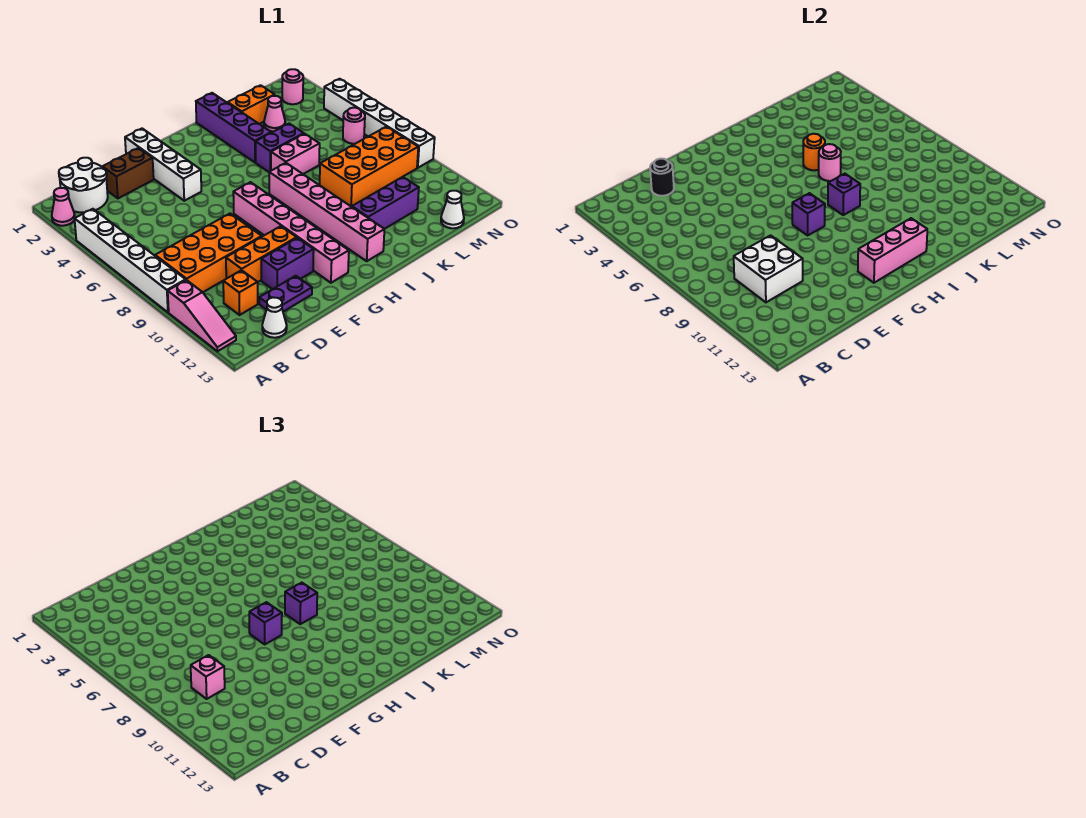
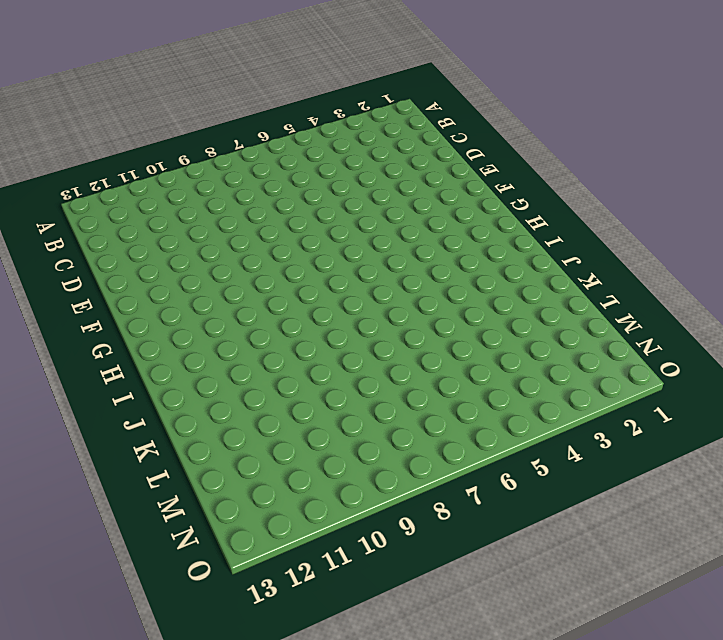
none -> pink 1x1 cone [52,188,75,226]
none -> white 1x6 brick [75,209,185,312]
none -> pink 1x3 slope [168,280,236,351]
none -> white 2x2 round brick [59,158,108,212]

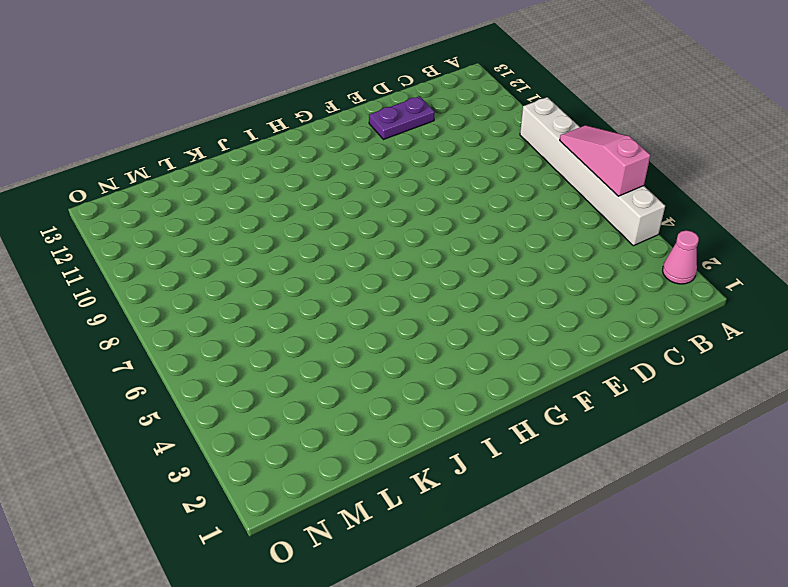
pink 1x3 slope [560,125,650,196] -> pink 1x3 slope moved to [168,280,236,351]
none -> white 2x2 round brick [59,158,108,212]
none -> orange 2x4 brick [155,214,262,292]
none -> orange 1x1 brick [223,270,258,315]
none -> white 1x1 cone [262,297,287,338]

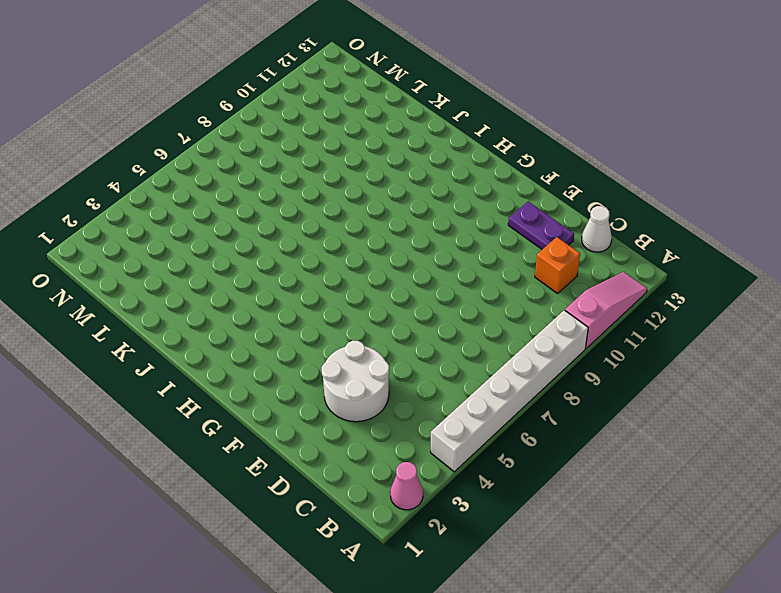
white 2x2 round brick [322,341,389,422] -> white 2x2 round brick moved to [59,158,108,212]
none -> orange 2x4 brick [155,214,262,292]
none -> brown 1x2 brick [103,148,154,198]
none -> orange 1x3 brick [226,226,297,282]
none -> purple 1x2 brick [261,238,314,289]

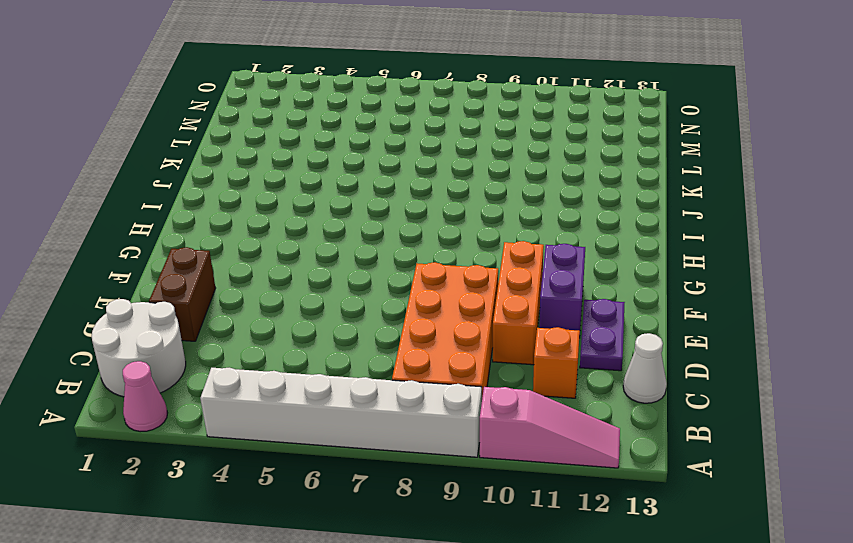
none -> white 1x4 brick [125,129,201,201]
none -> pink 1x6 brick [233,182,349,283]
none -> pink 1x6 brick [269,163,384,261]
none -> purple 1x4 brick [196,93,271,162]

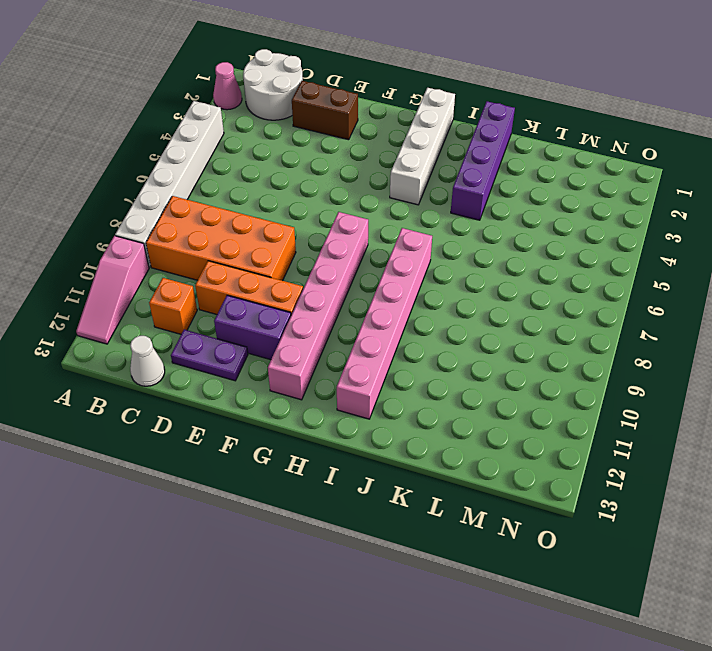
white 1x4 brick [390,88,455,205] -> white 1x4 brick moved to [125,129,201,201]
none -> purple 1x2 brick [256,124,304,172]
none -> pink 1x2 brick [271,134,320,174]
none -> purple 1x3 brick [352,177,419,229]
none -> orange 1x2 brick [228,85,275,124]

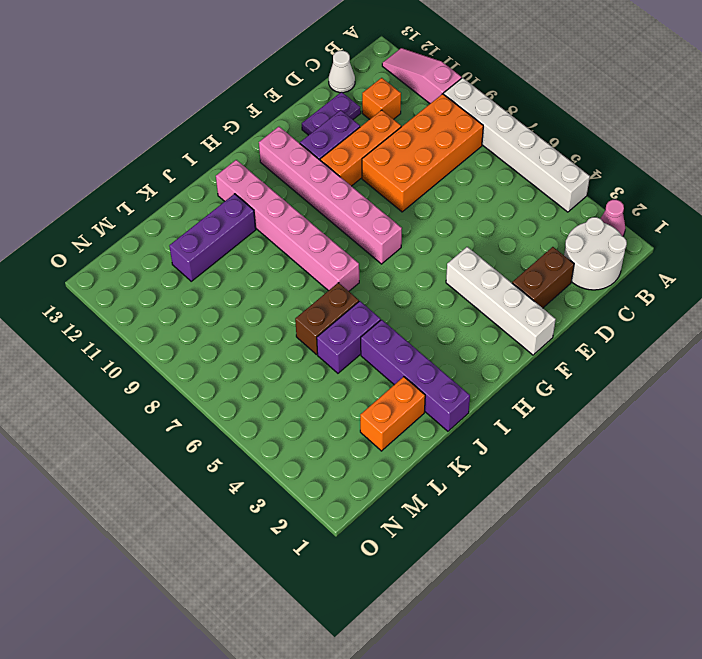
brown 1x2 brick [295,283,359,355] -> pink 1x2 brick [271,134,320,174]
none -> orange 2x4 brick [320,127,418,206]
none -> pink 1x1 cone [264,96,285,132]
none -> white 1x1 cone [441,191,464,228]
none -> pink 1x1 round brick [282,69,303,104]

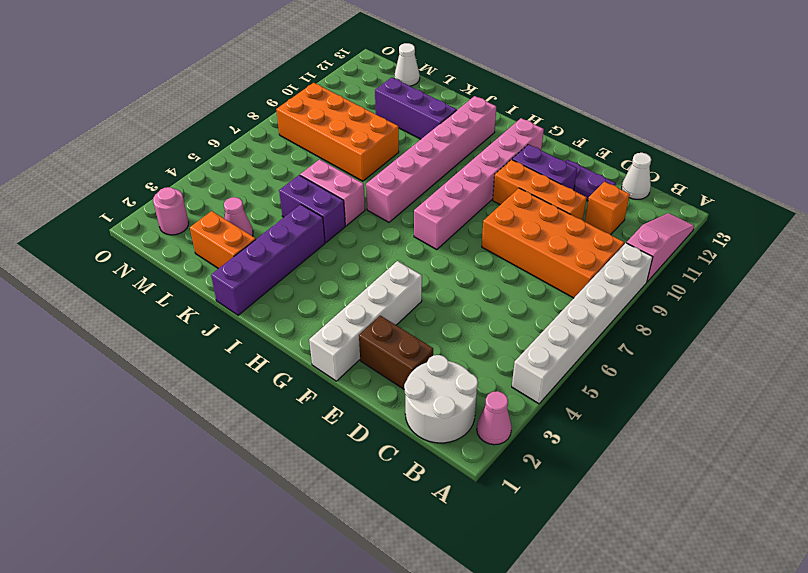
none -> pink 1x1 round brick [343,108,365,144]
none -> white 1x6 brick [324,79,435,168]
none -> white 2x2 brick [734,235,803,302]
none -> black 1x1 round brick [650,159,674,196]

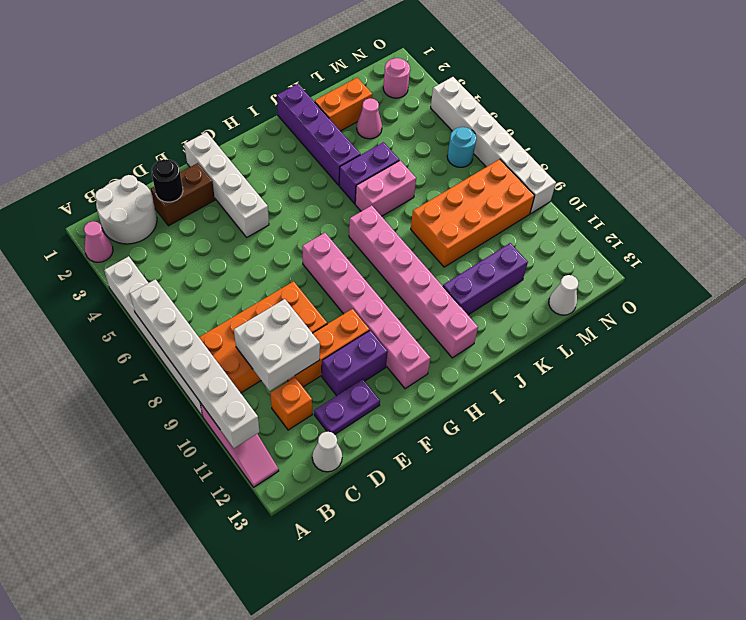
white 1x6 brick [130,279,259,448] -> none
cyan 1x1 round brick [447,127,476,167] -> pink 1x1 round brick [343,108,365,144]
none -> purple 1x1 brick [792,193,825,235]
none -> pink 1x3 brick [858,218,927,283]
none -> purple 1x1 brick [828,174,860,215]
none -> orange 1x1 round brick [803,134,825,170]

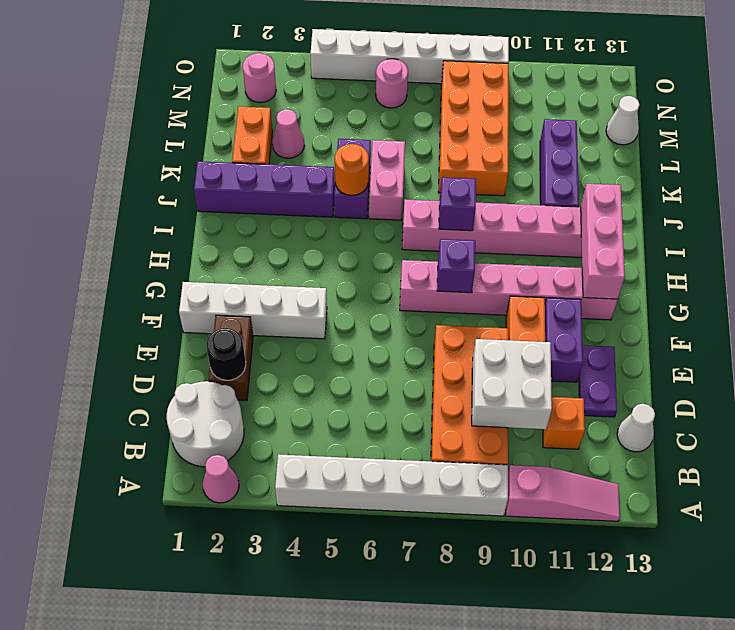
none -> pink 1x1 round brick [819,144,841,181]
none -> pink 1x1 brick [191,655,225,699]
none -> purple 1x1 brick [249,602,282,644]
none -> purple 1x1 brick [285,583,317,624]

